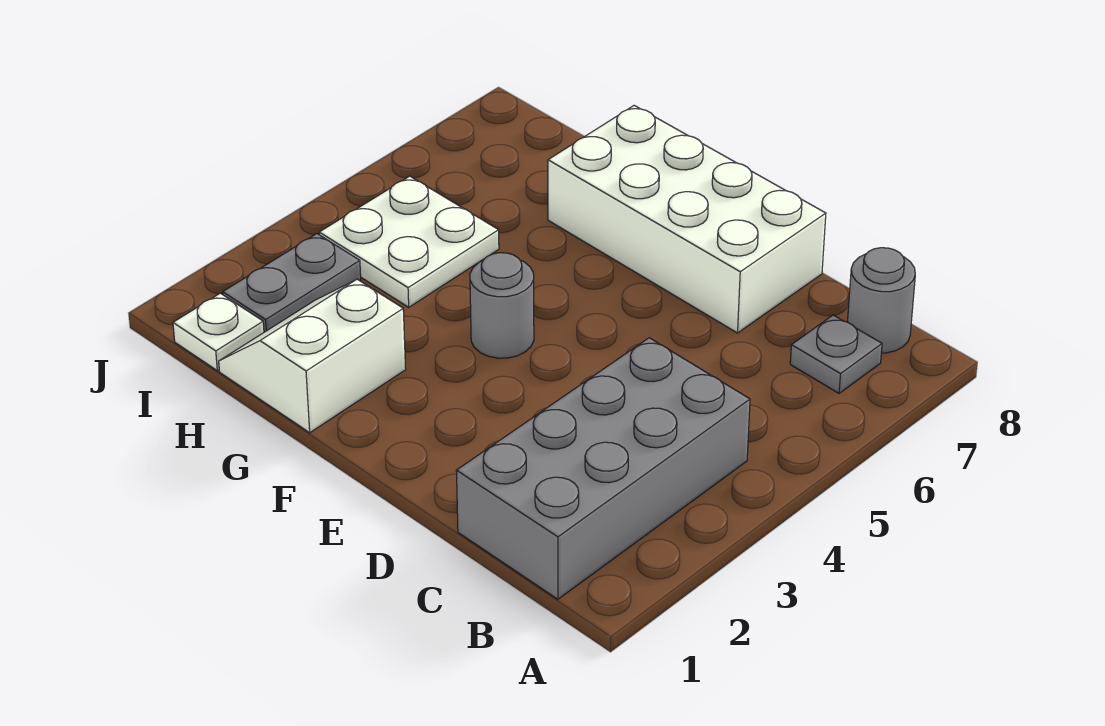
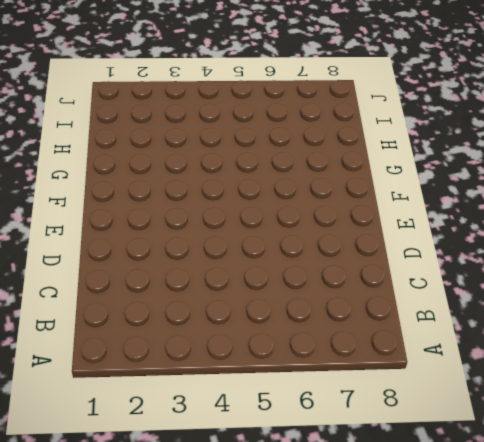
none -> grey 2x4 brick [456,338,750,599]
none -> grey 1x1 plate [790,315,882,393]

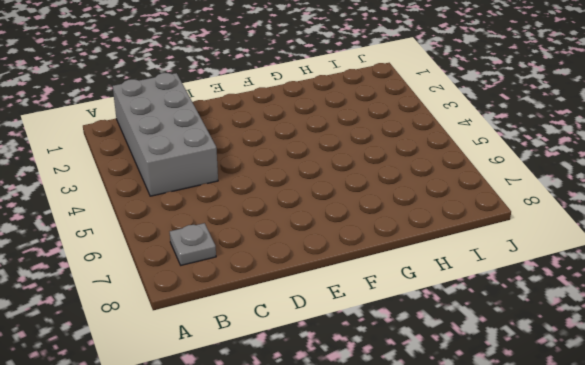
none -> grey 1x1 round brick [848,248,915,353]
none -> white 2x4 brick [548,106,826,333]

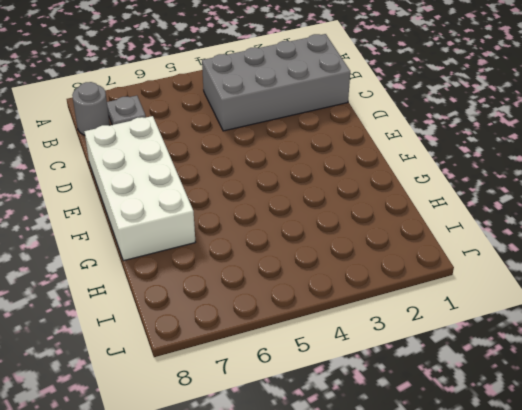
none -> grey 1x1 round brick [470,253,534,358]
none -> white 2x2 slope [219,279,406,433]

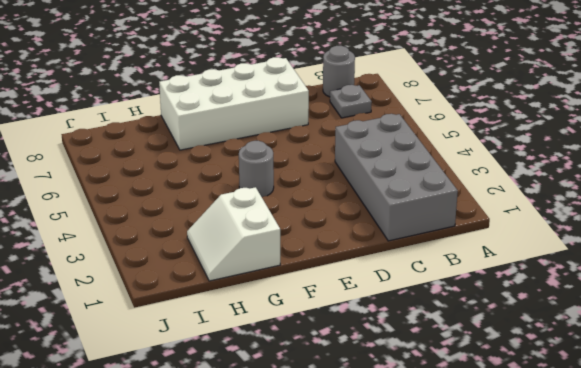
none -> white 2x2 plate [319,176,499,307]
none -> white 1x1 plate [173,293,264,371]

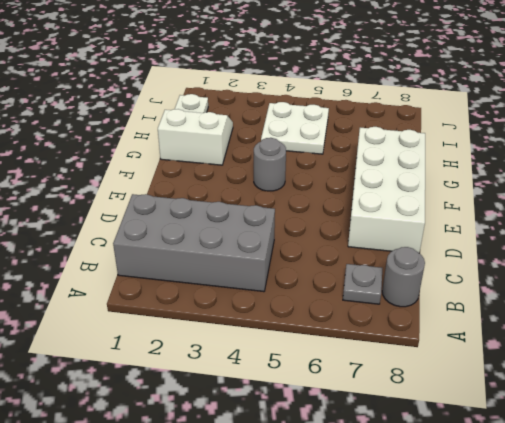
none -> grey 1x2 plate [223,234,361,332]

